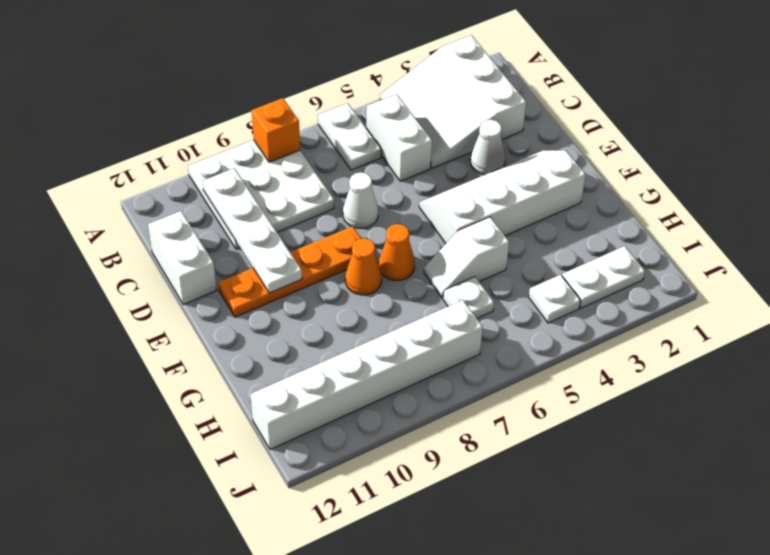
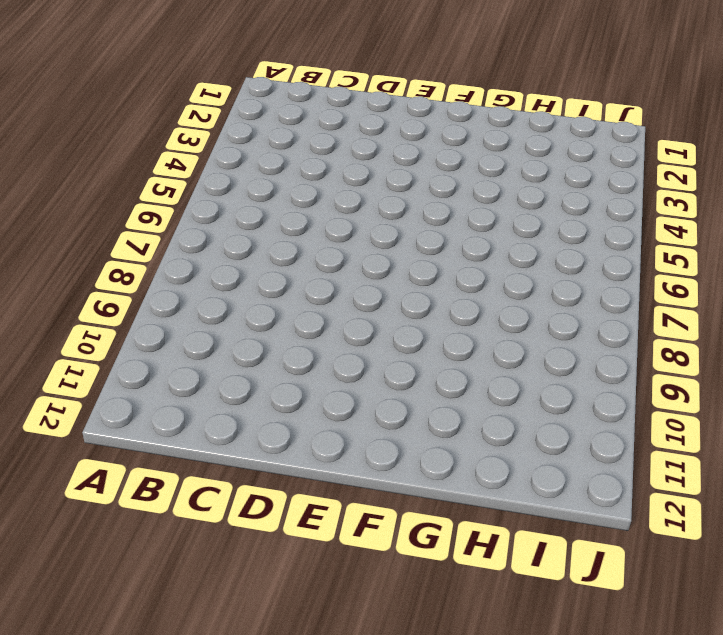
none -> white 3x3 slope [380,35,526,168]
none -> white 1x2 plate [318,103,381,170]
none -> white 3x3 plate [188,140,334,249]

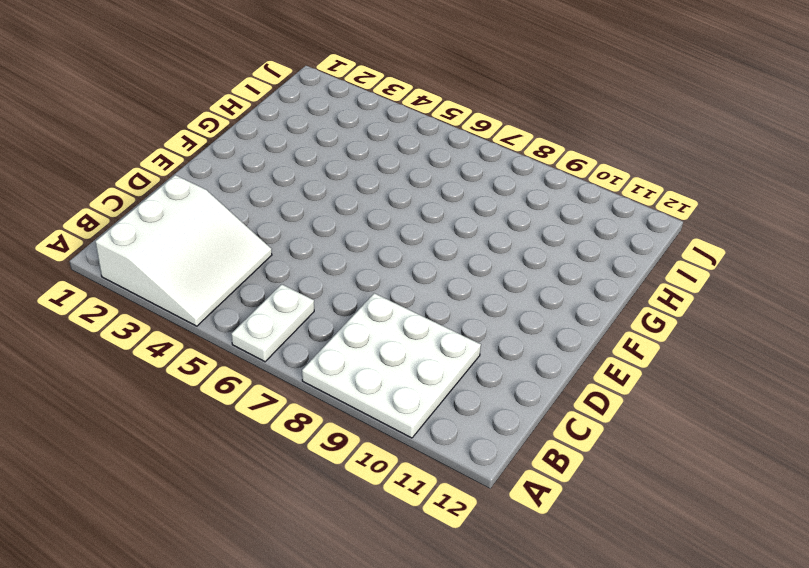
none -> white 1x2 brick [366,94,432,181]
none -> white 1x2 brick [148,211,217,304]
none -> white 1x1 cone [471,120,505,175]

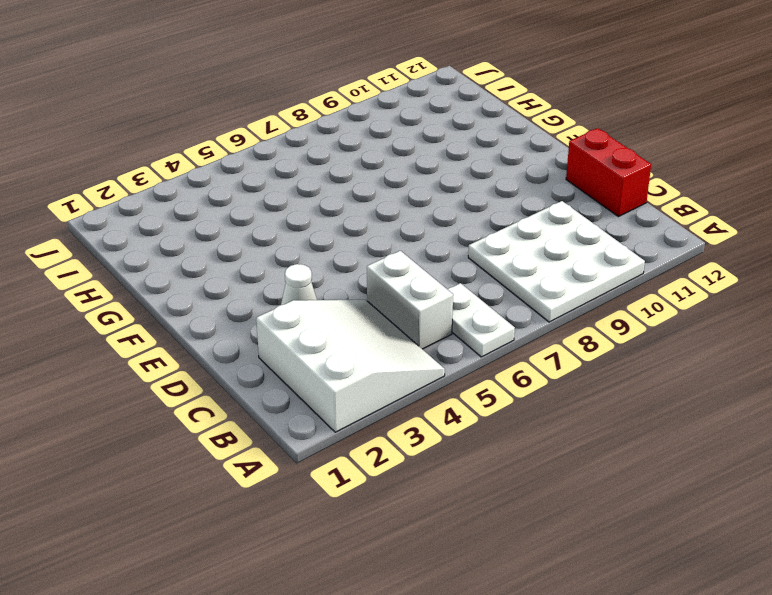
red 1x2 brick [566,128,651,217] -> white 1x2 brick [148,211,217,304]
none -> white 1x1 cone [343,172,378,228]
none -> white 2x4 slope [419,150,586,243]
none -> orange 1x4 plate [218,226,361,317]

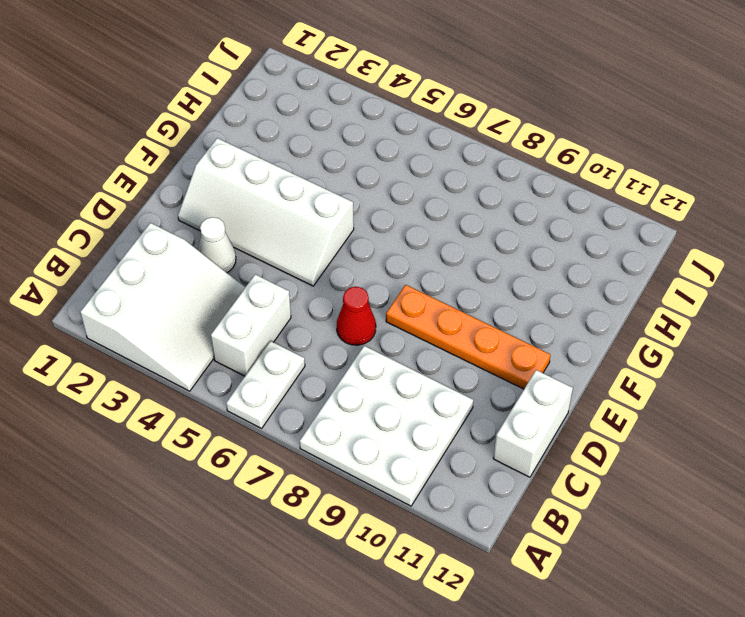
red 1x1 cone [337,287,376,345] -> white 1x1 cone [343,172,378,228]
none -> orange 1x1 cone [379,224,415,280]
none -> orange 1x1 cone [345,238,382,295]
none -> white 1x2 slope [424,217,509,298]

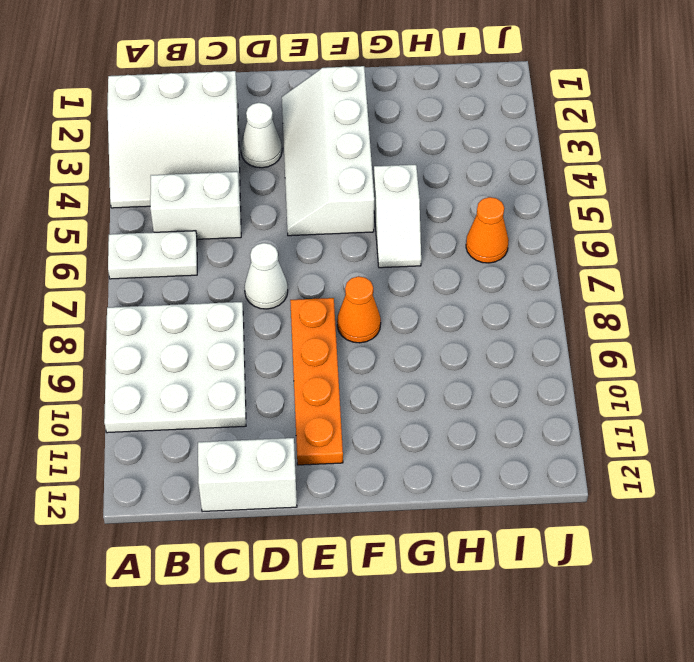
orange 1x1 cone [466,197,509,263] -> orange 1x1 cone moved to [379,224,415,280]
none -> white 1x1 plate [443,277,494,318]
none -> white 1x2 plate [562,246,645,308]
none -> white 1x1 plate [529,275,581,323]

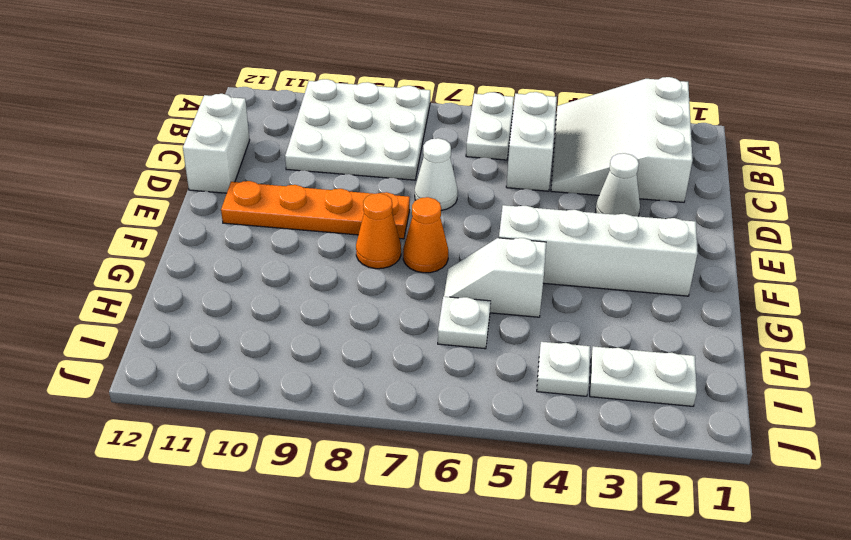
none -> white 1x6 brick [251,300,483,450]
none -> orange 1x1 brick [252,98,300,162]
none -> white 1x4 plate [203,168,302,293]

